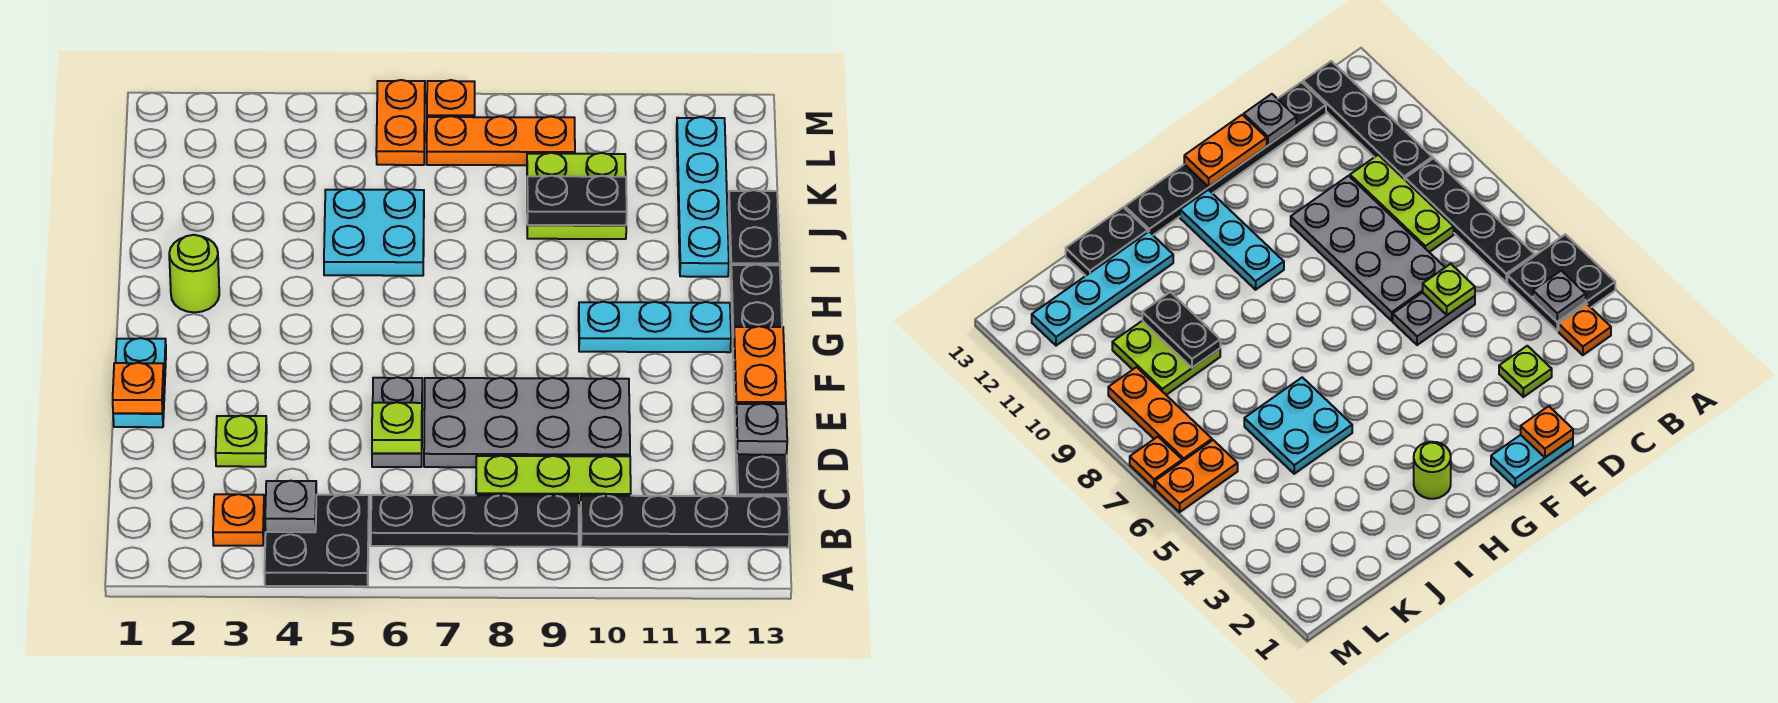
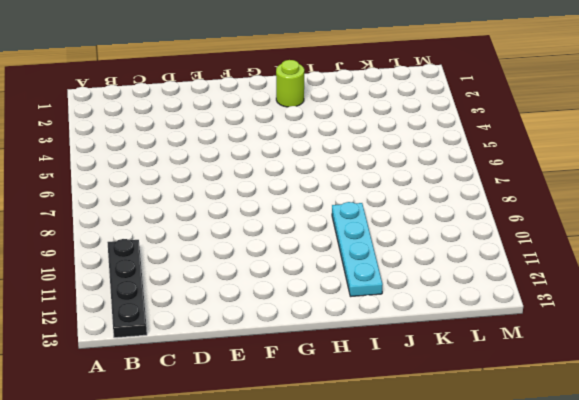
cyan 1x4 plate [332,202,383,297] -> cyan 1x4 plate turned to [677,117,729,277]
none -> black 2x2 plate [265,495,369,586]
none -> orange 1x1 plate [213,494,264,546]
none -> black 1x4 plate [371,495,579,547]

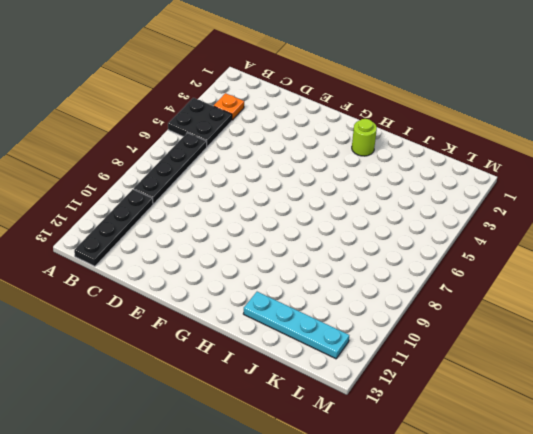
none -> lime 1x3 plate [476,456,631,507]
none -> black 1x6 plate [731,264,788,496]
none -> lime 1x1 plate [216,416,267,467]

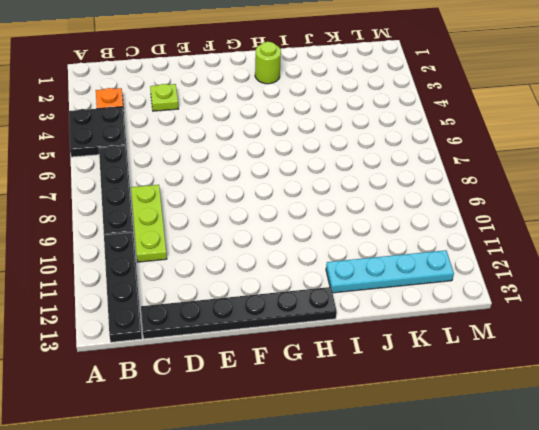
none -> grey 1x2 plate [372,377,422,467]
none -> grey 2x4 plate [424,378,630,467]
none -> cyan 1x2 plate [113,338,166,427]

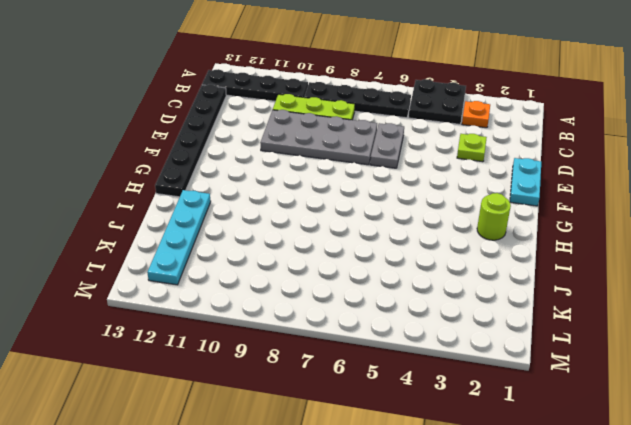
none -> cyan 1x3 plate [579,302,731,352]
none -> cyan 2x2 plate [324,189,424,276]
none -> black 1x2 plate [729,190,780,268]

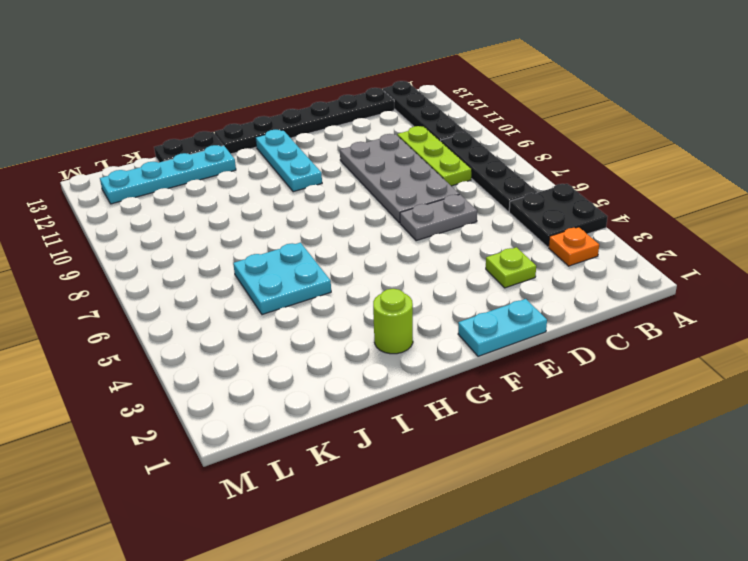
none -> lime 2x2 plate [527,153,626,239]
none -> orange 1x2 plate [376,80,425,165]
none -> orange 1x3 plate [427,116,575,165]

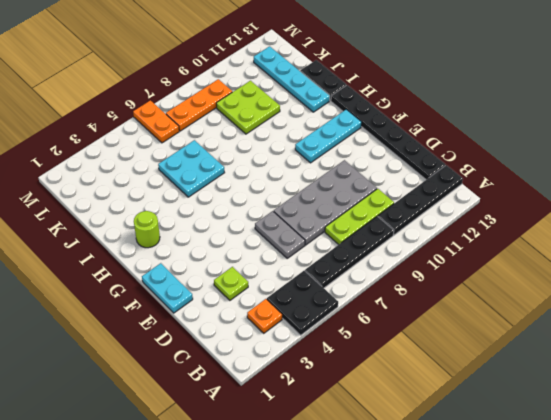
none -> orange 1x1 plate [427,80,475,117]
none -> grey 1x1 plate [265,481,316,532]
none -> lime 1x1 plate [372,402,422,453]

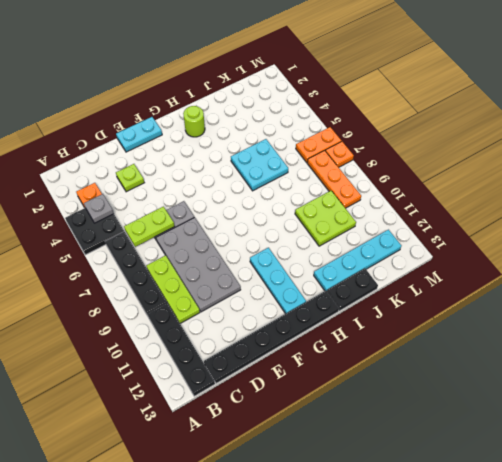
lime 1x2 plate [124,207,175,247] -> lime 1x1 plate [372,402,422,453]
none -> grey 1x1 plate [736,404,787,455]
none -> orange 1x1 plate [113,363,164,414]
none -> orange 1x2 plate [734,326,786,405]

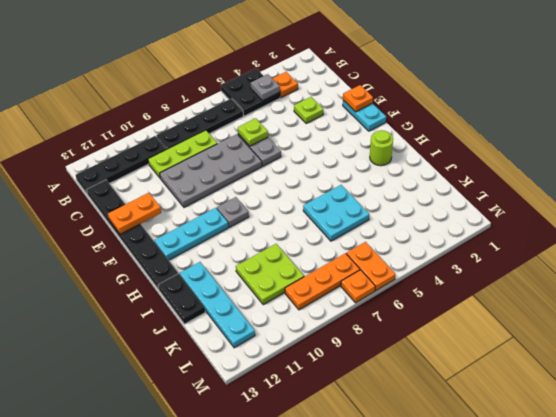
orange 1x2 plate [108,193,161,234] -> orange 1x2 plate turned to [734,326,786,405]
grey 1x1 plate [217,197,249,227] -> grey 1x1 plate moved to [736,404,787,455]
none -> black 1x2 plate [527,176,627,225]

